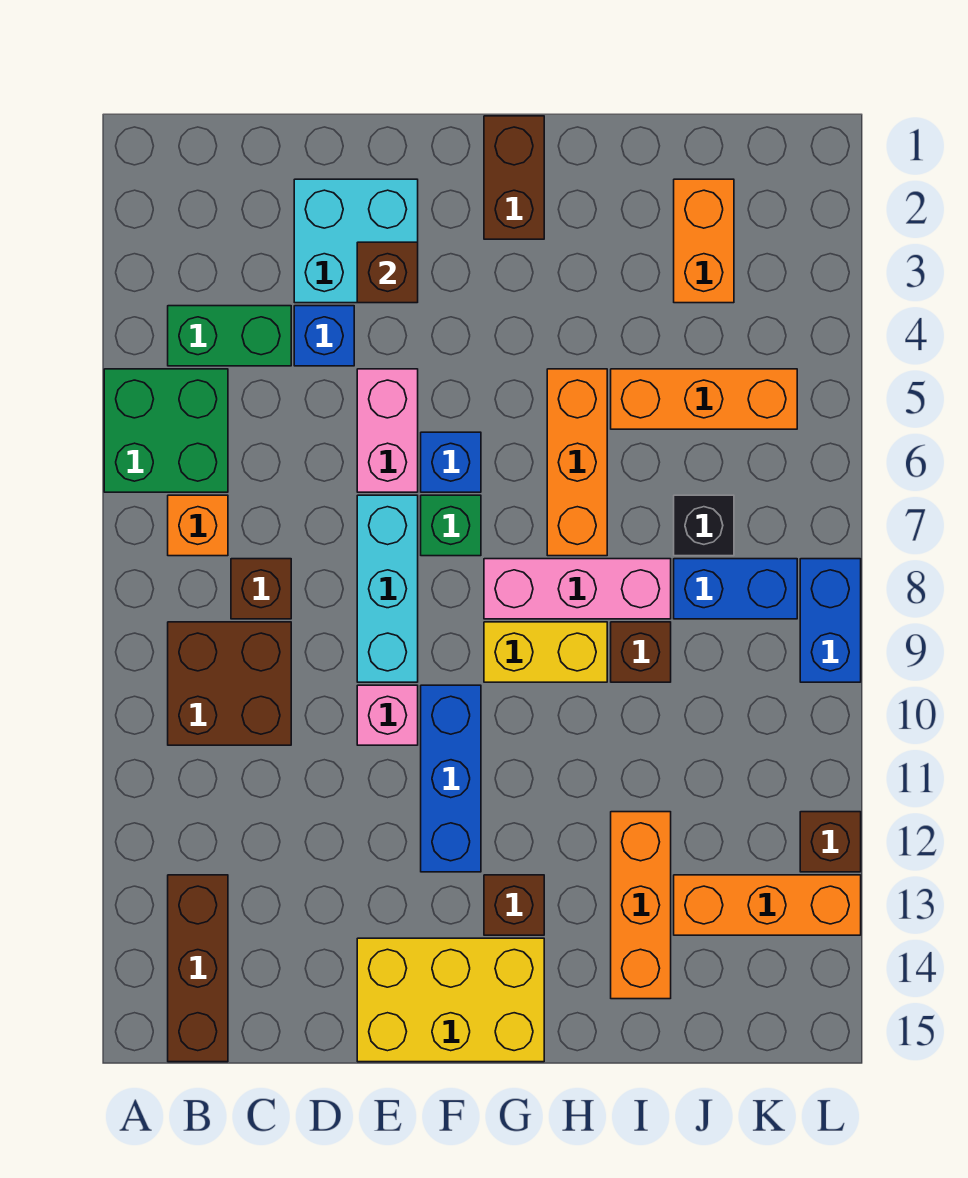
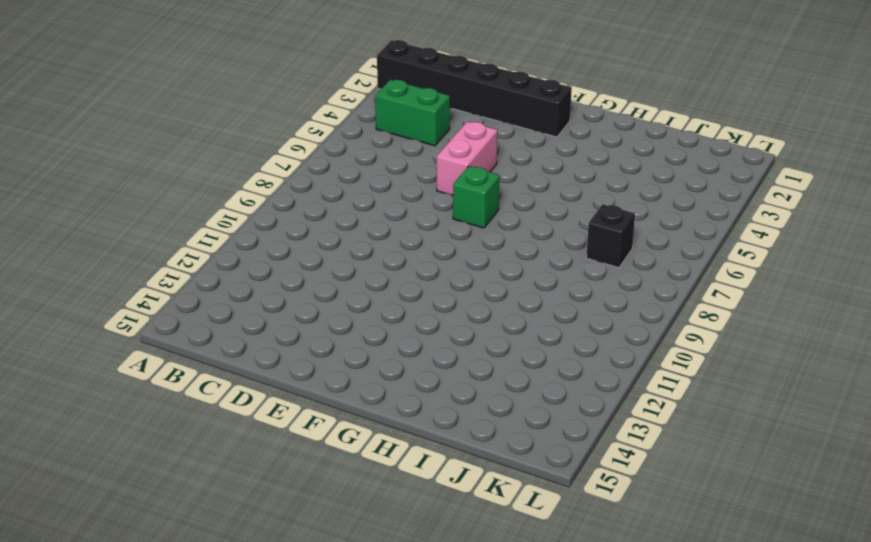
black 1x6 brick [377,40,572,137] -> cyan 2x2 brick [294,179,418,303]
none -> green 2x2 brick [104,369,228,492]
none -> orange 1x1 brick [168,495,228,556]
none -> brown 2x2 brick [168,622,291,745]
none -> brown 1x3 brick [168,875,228,1062]

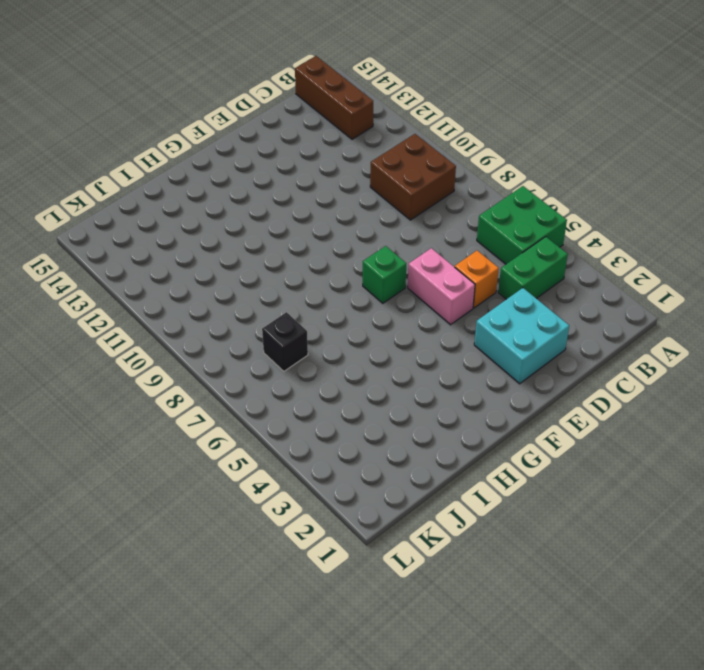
orange 1x1 brick [455,251,499,308] -> orange 1x1 brick moved to [168,495,228,556]
none -> brown 1x1 brick [231,559,291,619]
none -> blue 1x1 brick [294,306,354,366]
none -> cyan 1x3 brick [357,495,418,682]
none -> pink 1x1 brick [357,685,418,745]

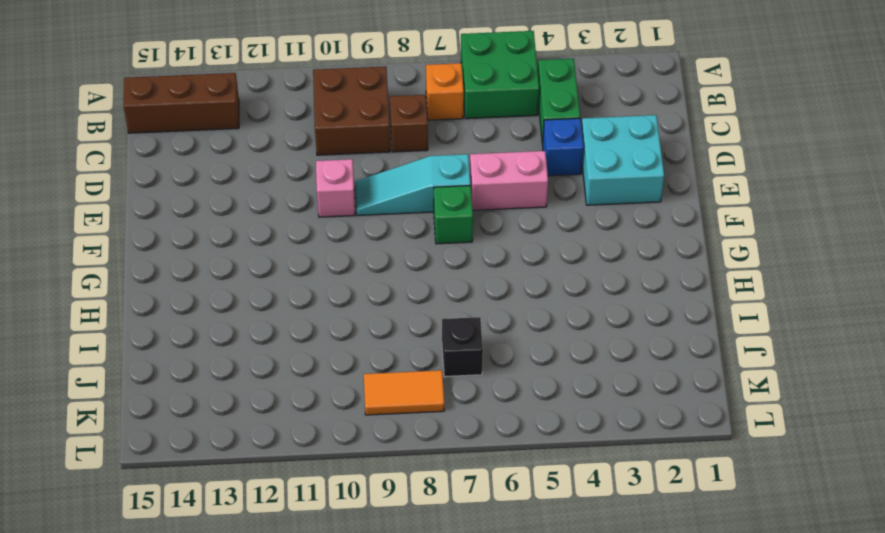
cyan 1x3 slope [356,154,471,216] -> cyan 1x3 brick [357,495,418,682]
orange 1x2 tile [364,370,444,415] -> blue 1x2 brick [674,559,797,619]
none -> yellow 2x3 brick [357,938,544,1062]
none -> blue 1x1 brick [421,432,481,492]
none -> blue 1x3 brick [421,685,481,872]
none -> brown 1x2 brick [484,116,544,239]

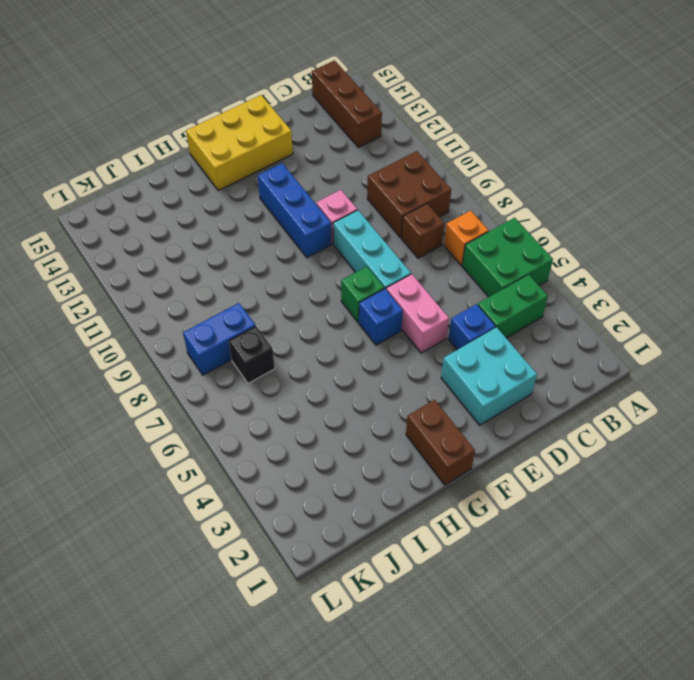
none -> pink 1x3 brick [484,559,671,619]
none -> yellow 1x2 brick [484,622,607,682]
none -> brown 1x1 brick [484,875,544,935]
none -> orange 1x3 brick [547,369,607,556]

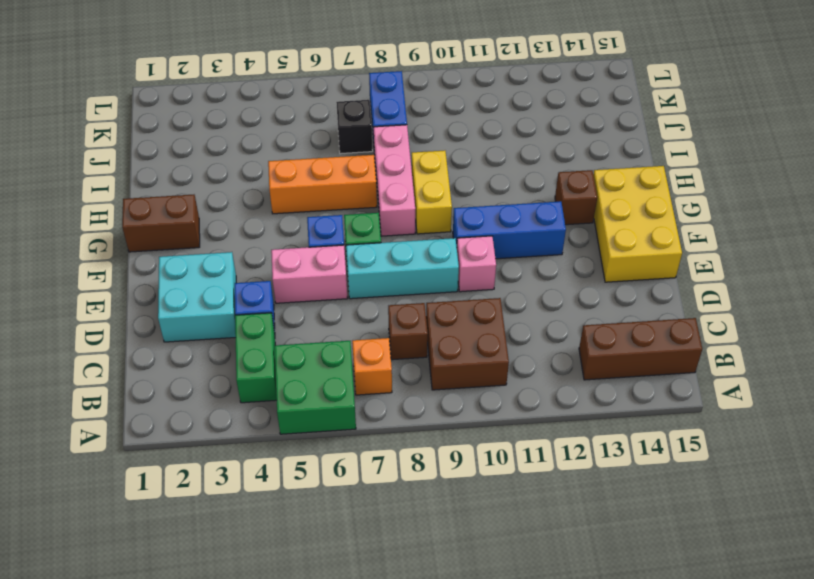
none -> orange 1x3 brick [611,369,797,429]
none -> brown 1x1 brick [611,622,671,682]
none -> orange 1x3 brick [611,812,671,999]
none -> orange 1x2 brick [674,179,734,303]

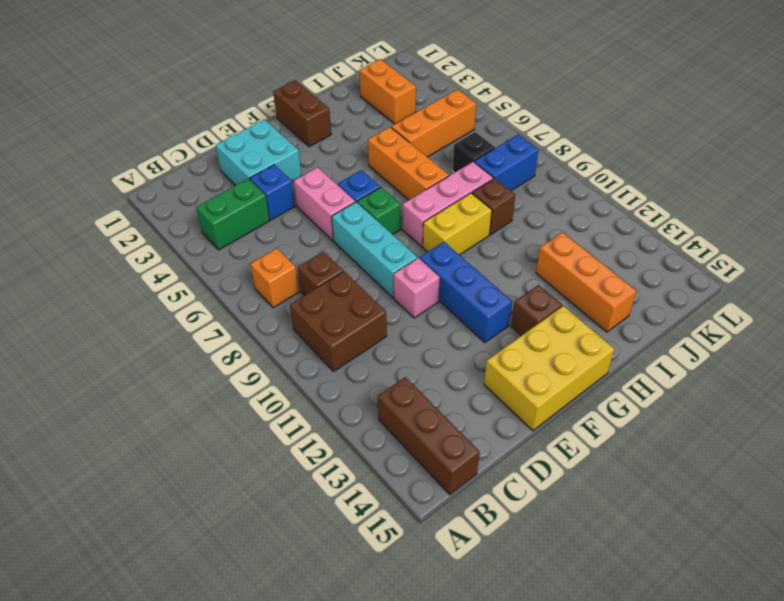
none -> green 2x2 brick [104,369,228,492]
none -> orange 1x3 brick [674,875,861,935]
none -> blue 1x2 brick [800,559,861,682]
none -> brown 1x1 brick [800,812,861,872]

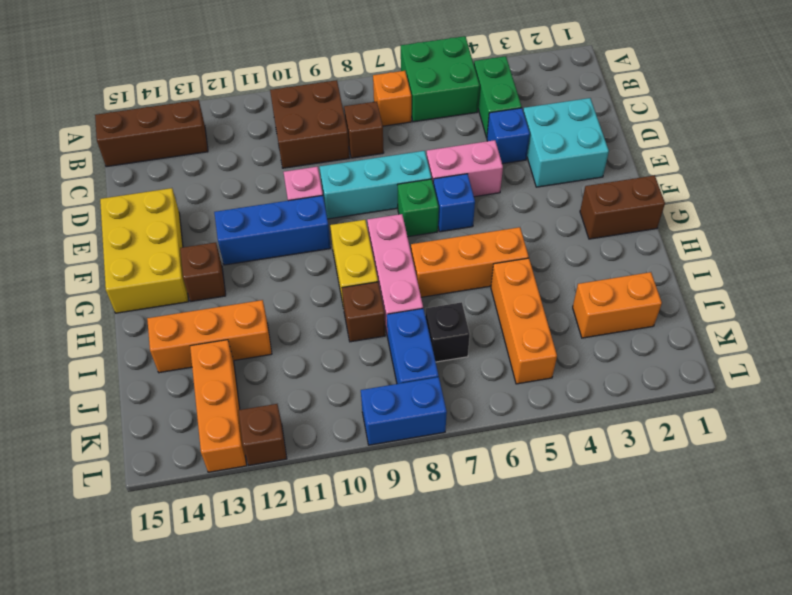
none -> brown 1x1 brick [357,242,418,303]

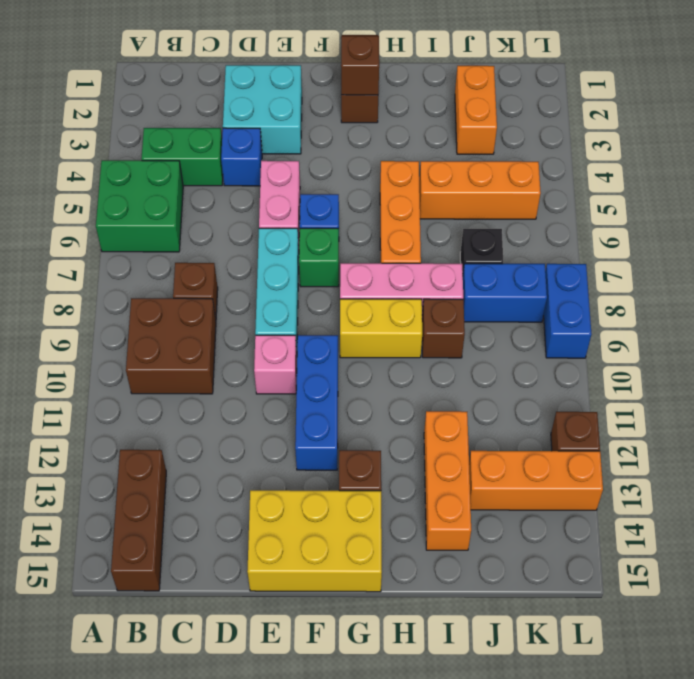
brown 1x1 brick [341,36,379,95] -> brown 1x1 brick moved to [357,242,418,303]
none -> orange 1x1 brick [168,495,228,556]

